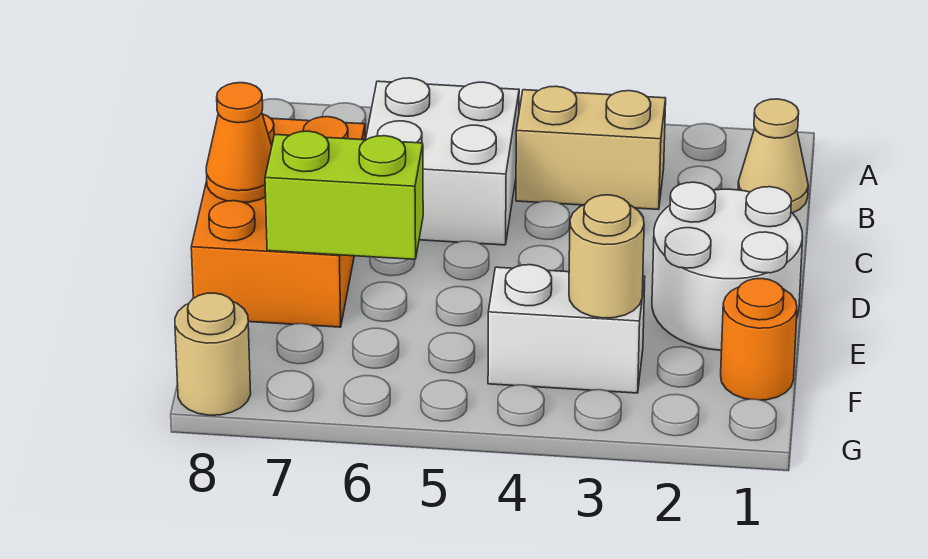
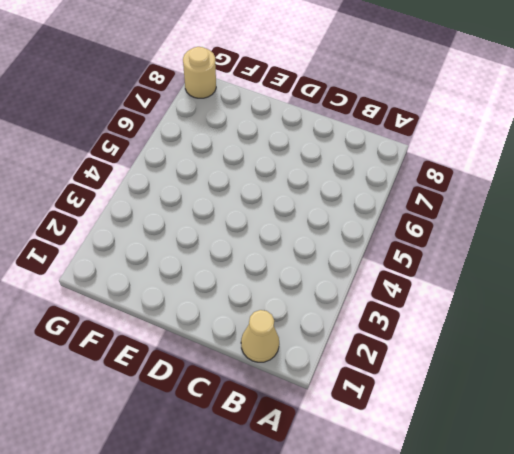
none -> tan 1x2 brick [516,86,666,210]
none -> white 2x2 brick [366,78,519,245]

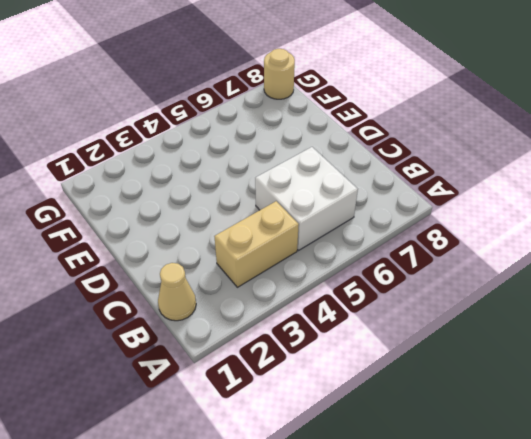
none -> orange 2x3 brick [191,114,365,327]
none -> white 2x2 round brick [652,182,803,350]

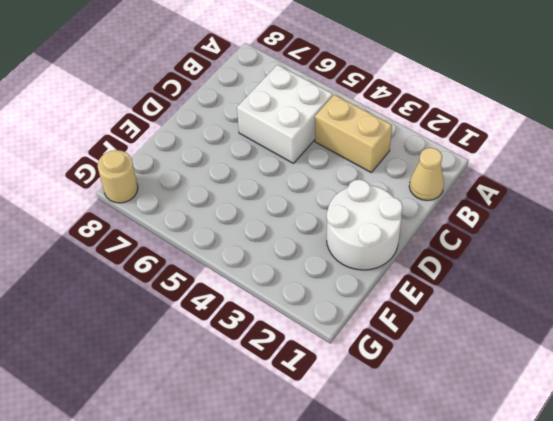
none -> orange 2x3 brick [191,114,365,327]
none -> orange 1x1 round brick [721,279,797,400]

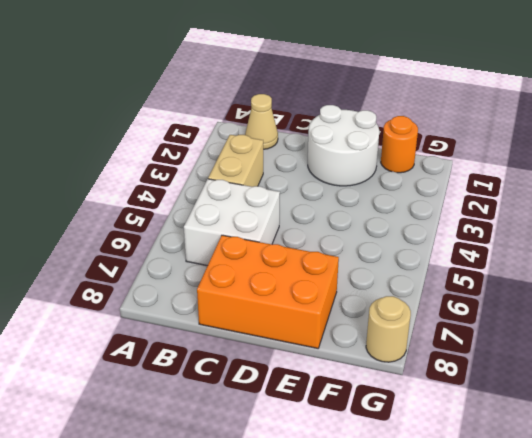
none -> white 1x2 brick [488,265,645,393]
none -> orange 1x1 cone [206,83,272,202]

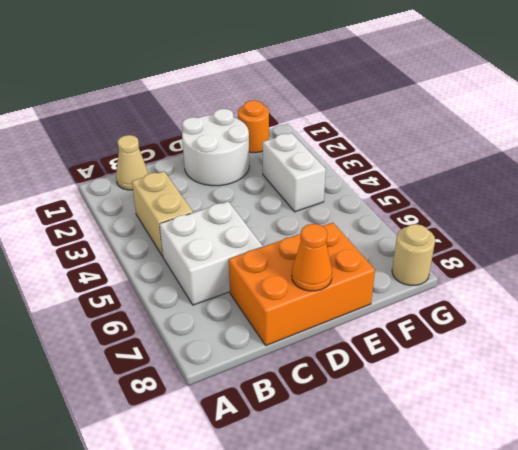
none -> lime 1x2 brick [265,131,423,259]
none -> tan 1x1 round brick [569,195,644,318]

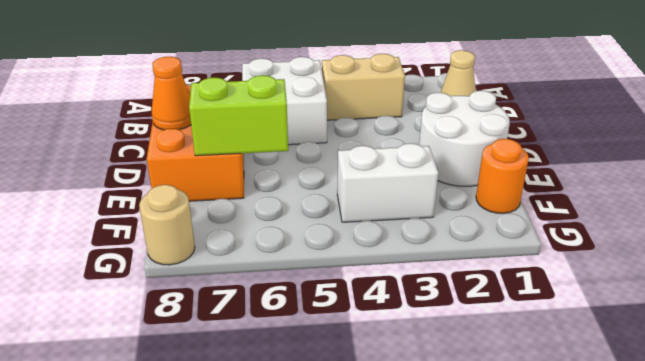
none -> tan 1x1 round brick [569,195,644,318]

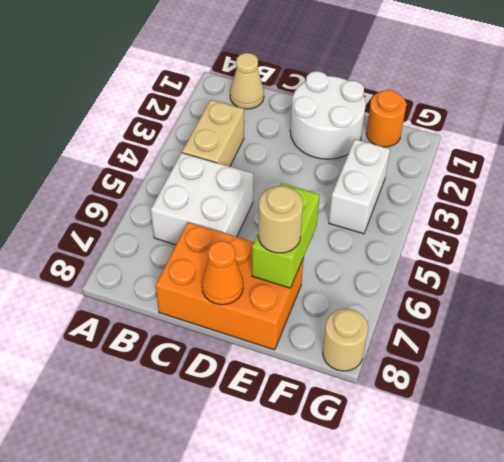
tan 1x1 round brick [258,186,303,253] -> tan 1x1 round brick moved to [569,195,644,318]

